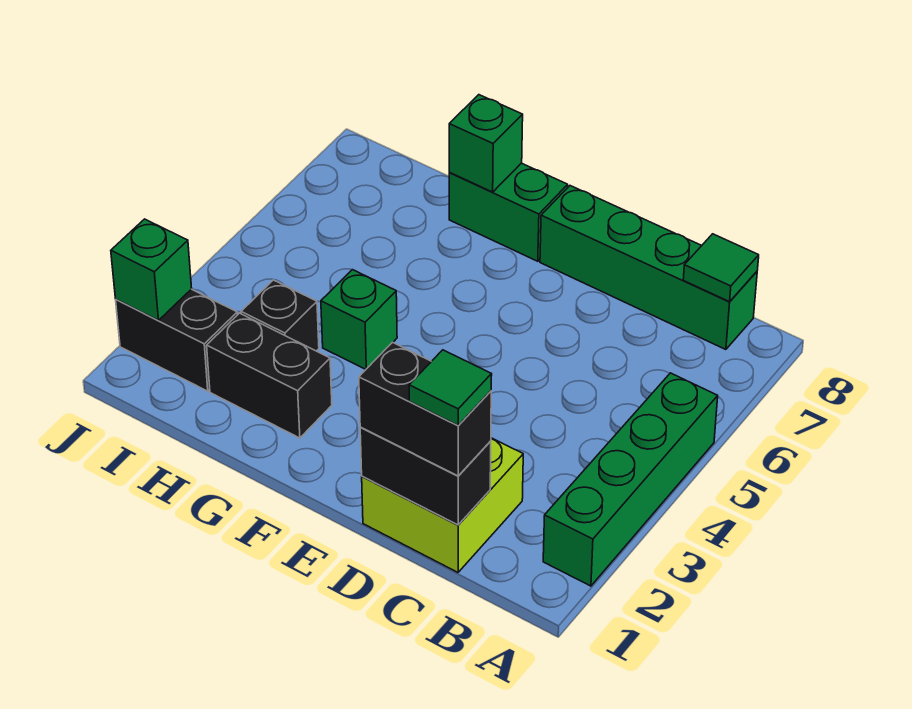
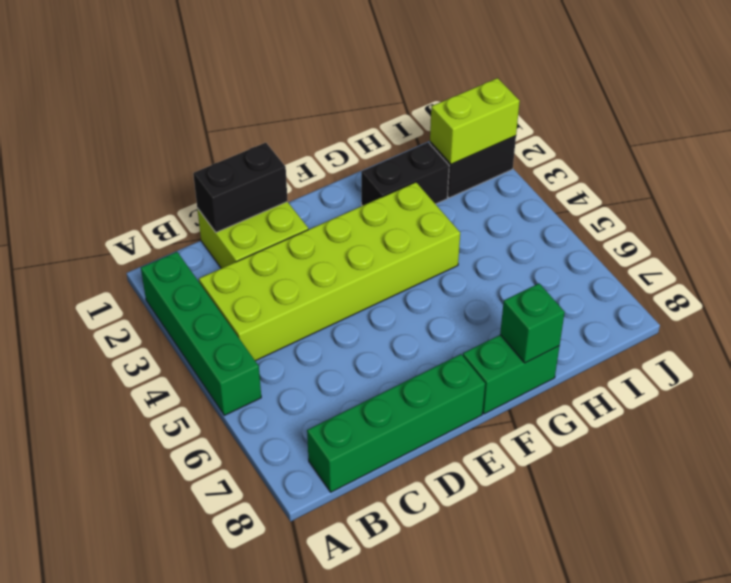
lime 2x6 brick [199,182,460,361] -> green 1x1 brick [321,270,397,369]
lime 1x2 brick [430,78,520,164] -> green 1x1 brick [111,219,192,320]
none -> black 1x1 brick [241,280,319,351]
none -> green 1x1 tile [683,234,759,302]
none -> black 1x2 brick [359,342,491,476]

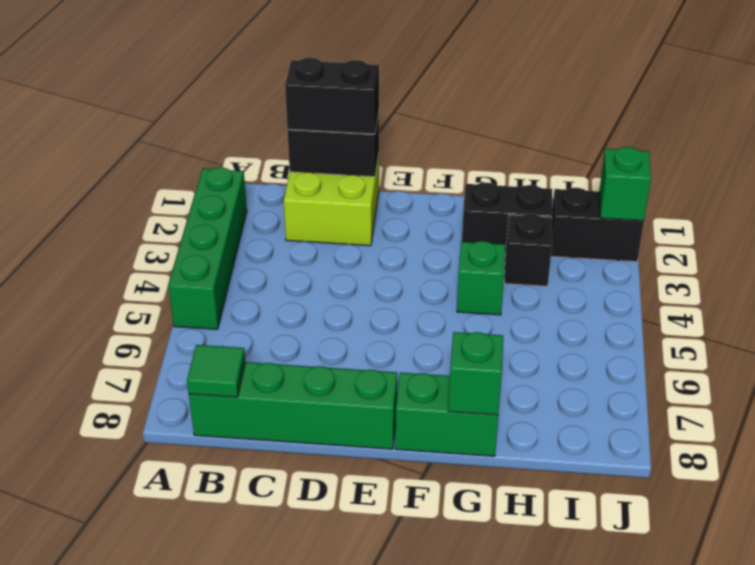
none -> green 1x1 tile [409,350,492,425]

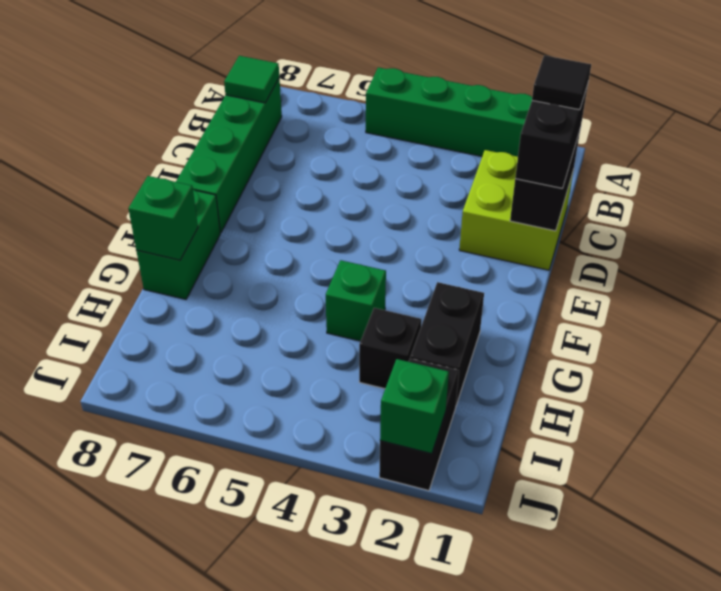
black 1x1 tile [532,55,591,110] -> green 1x1 tile [409,350,492,425]

